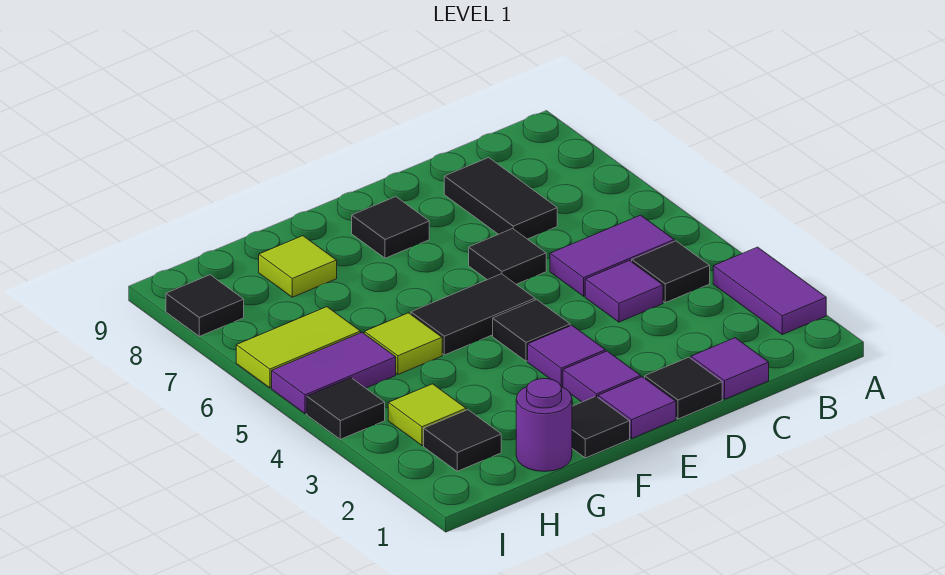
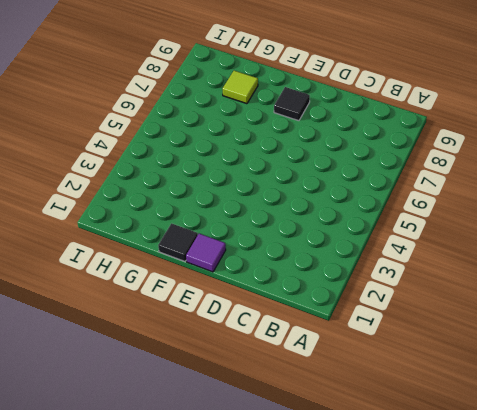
none -> purple 1x2 tile [713,247,826,334]
none -> black 1x1 tile [632,241,710,303]
none -> purple 1x2 tile [550,215,674,296]

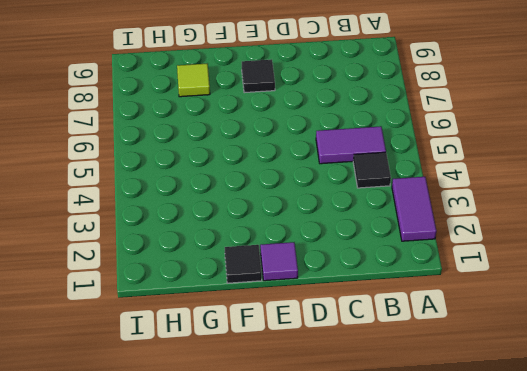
none -> purple 1x1 tile [691,338,769,399]
none -> purple 1x1 tile [585,261,663,322]
none -> black 1x2 tile [444,158,557,239]

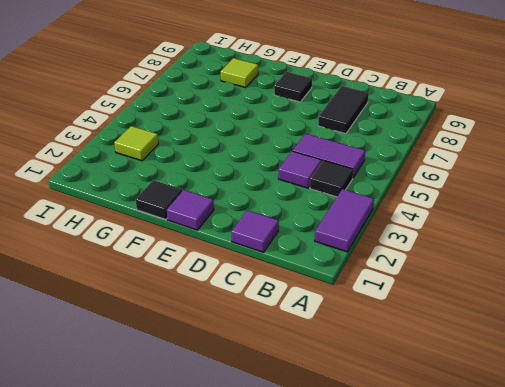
none -> black 1x1 tile [645,357,722,419]
none -> black 1x1 tile [469,229,546,284]
none -> purple 1x1 tile [563,351,641,402]

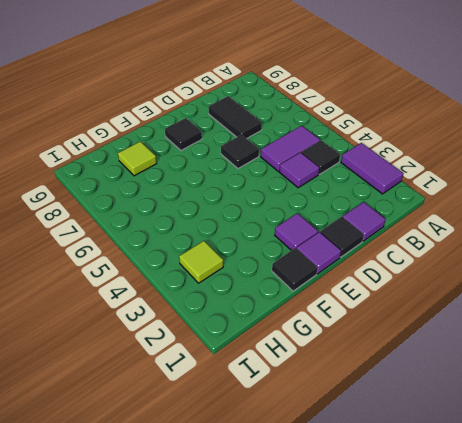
none -> purple 1x1 tile [528,325,605,387]
none -> black 1x1 tile [493,300,570,361]
none -> black 1x2 tile [411,274,535,355]

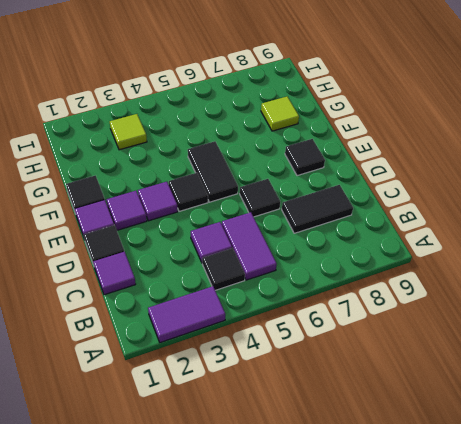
none -> purple 1x1 round brick [516,379,572,471]
none -> lime 1x1 tile [364,313,442,375]
none -> black 1x1 tile [424,410,501,471]

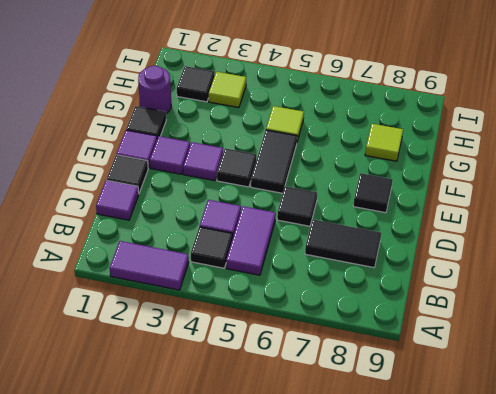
none -> purple 1x2 tile [272,333,396,414]
none -> lime 1x2 tile [236,307,361,388]
none -> black 1x1 tile [307,378,385,439]

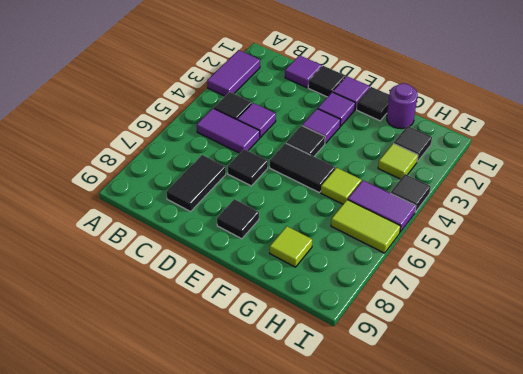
none -> black 1x1 tile [166,275,244,336]

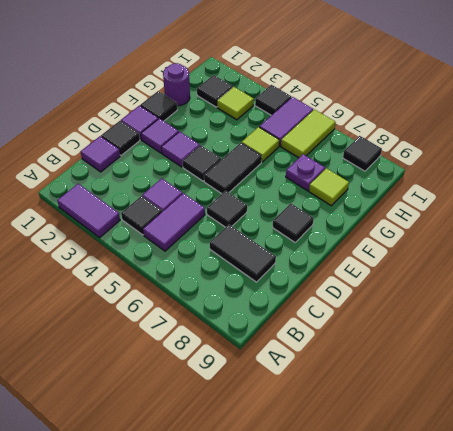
purple 1x1 plate [286,154,325,191] -> none

